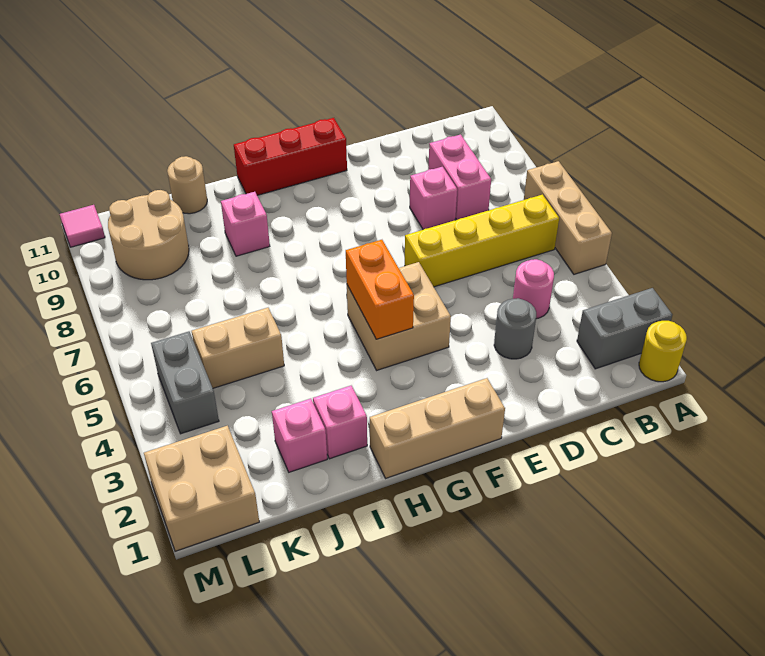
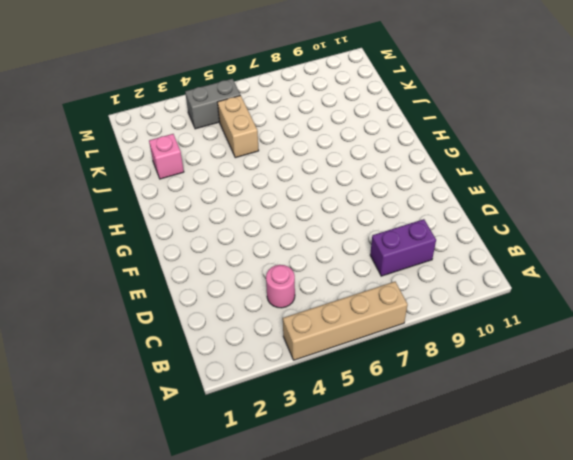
tan 1x4 brick [283,282,408,360] -> tan 1x3 brick [524,161,612,274]
purple 1x2 brick [370,219,436,276] -> pink 1x2 brick [428,135,491,220]
none -> yellow 1x1 round brick [639,321,687,382]
none -> grey 1x2 brick [577,288,672,369]
none -> yellow 1x4 brick [405,195,559,287]

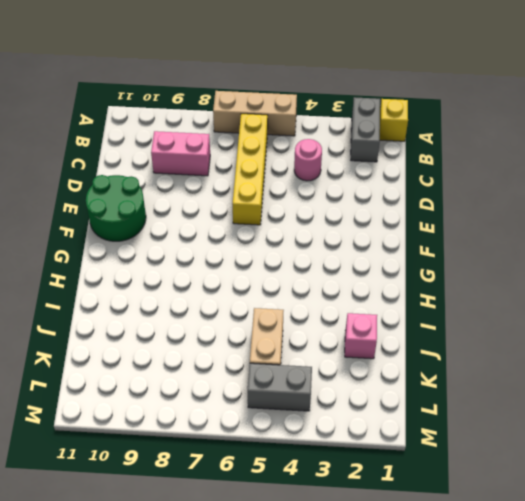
yellow 1x1 brick [380,99,408,141] -> yellow 1x1 round brick [639,321,687,382]
green 2x2 round brick [86,175,146,241] -> red 1x3 brick [234,118,347,195]
none -> grey 1x1 round brick [494,298,536,359]
none -> pink 1x1 brick [410,167,457,229]
none -> tan 1x3 brick [370,378,505,478]

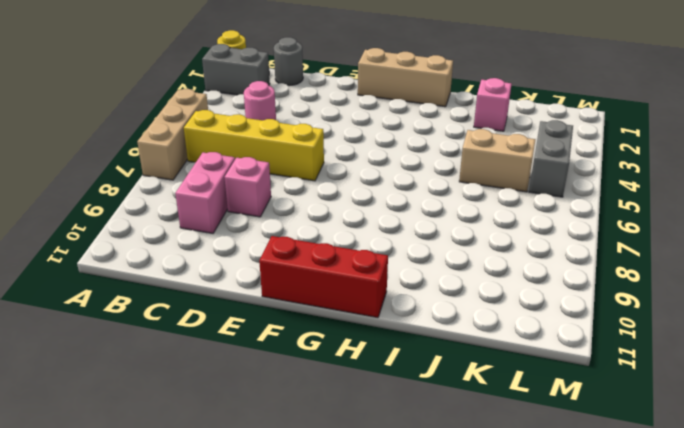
grey 1x1 round brick [274,37,303,86] -> grey 1x1 round brick moved to [494,298,536,359]
none -> tan 2x2 brick [347,262,451,370]
none -> pink 1x1 brick [313,386,367,459]
none -> pink 1x1 brick [221,192,270,256]

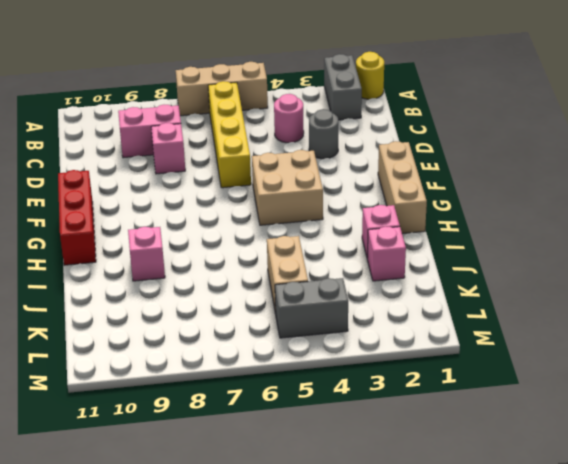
none -> tan 1x1 round brick [167,156,207,214]
none -> tan 2x2 round brick [108,190,189,280]
none -> tan 2x2 brick [144,426,259,551]

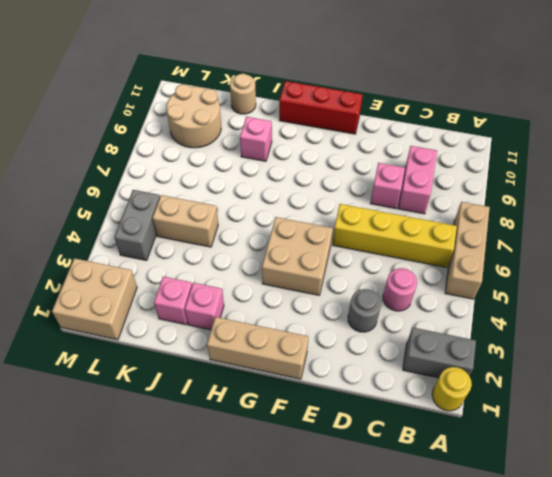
none -> pink 1x1 tile [60,205,105,247]
none -> orange 1x2 brick [346,240,414,339]

